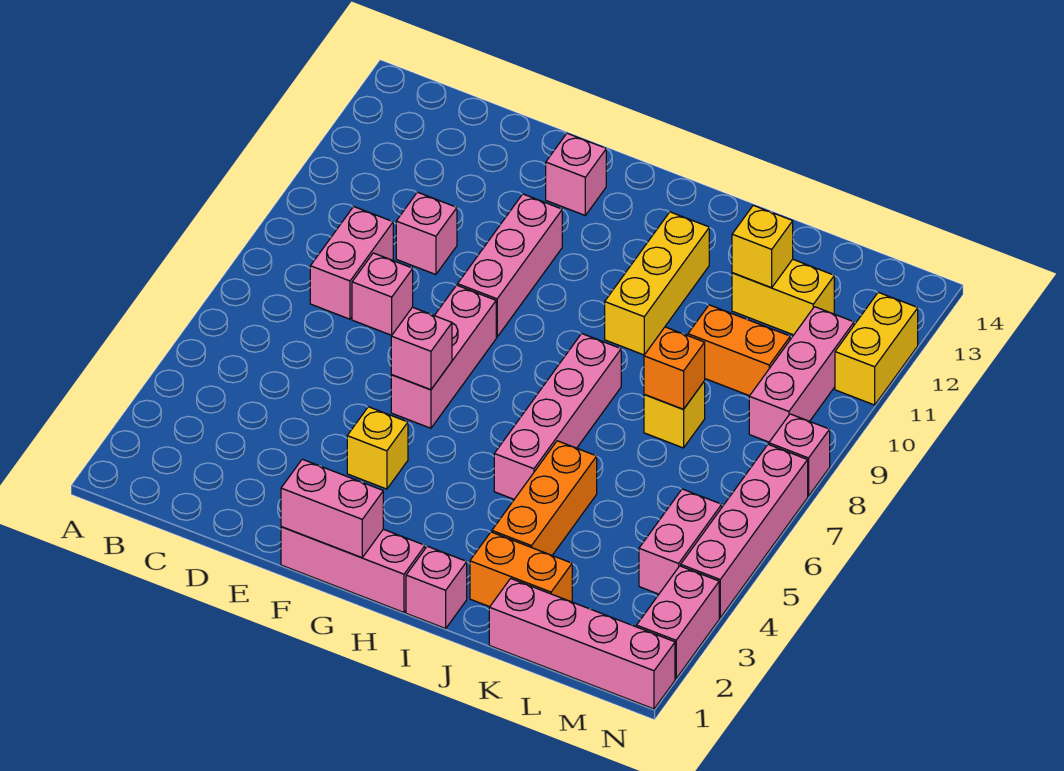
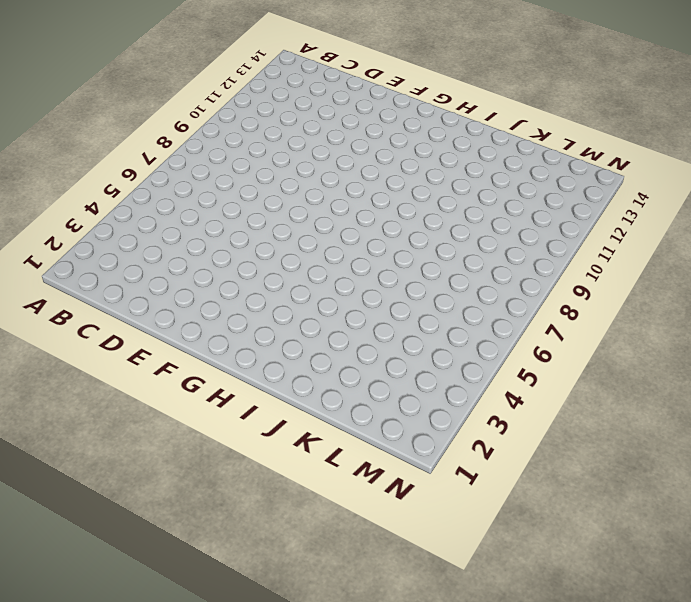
none -> pink 1x2 brick [310,207,393,319]
none -> pink 1x1 brick [352,253,413,335]
none -> pink 1x1 brick [396,192,457,275]

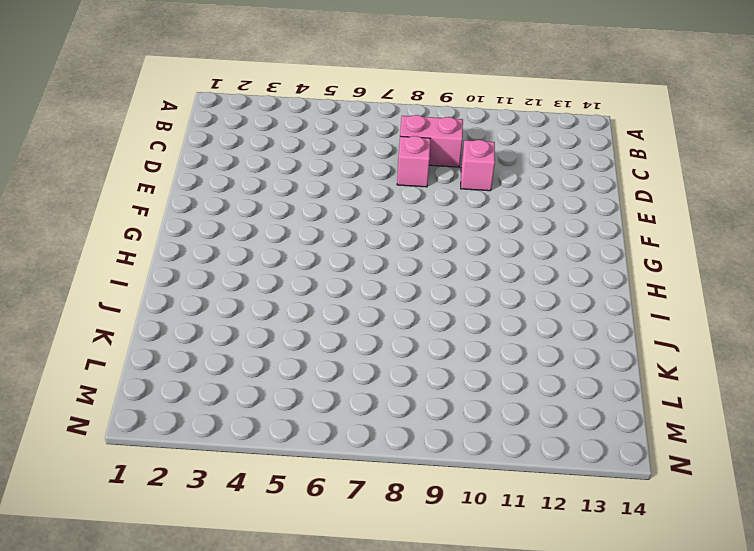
none -> pink 1x3 brick [281,527,425,612]
none -> yellow 1x1 brick [347,407,408,489]
none -> pink 1x3 brick [391,285,496,428]

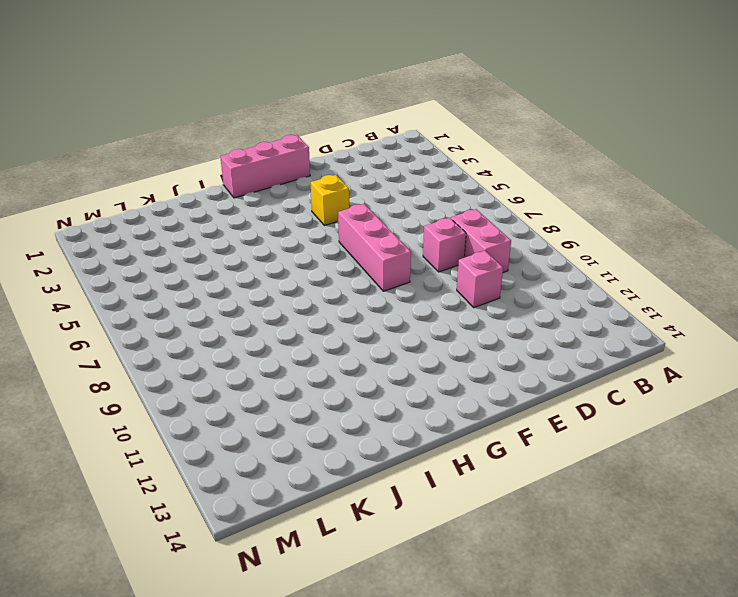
none -> pink 1x3 brick [458,194,562,337]
none -> pink 1x1 brick [546,133,606,215]
none -> pink 1x1 brick [406,546,467,629]

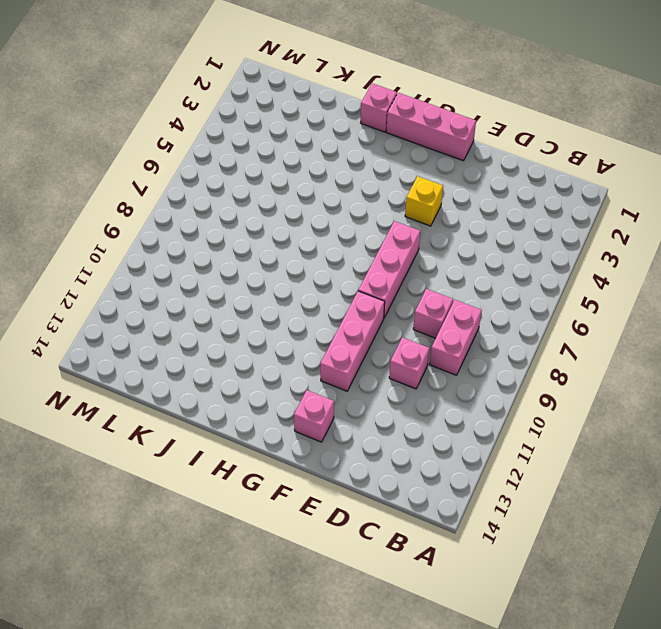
none -> pink 1x4 brick [494,334,621,499]
none -> yellow 1x3 brick [605,212,709,355]
none -> orange 1x2 brick [470,532,572,607]

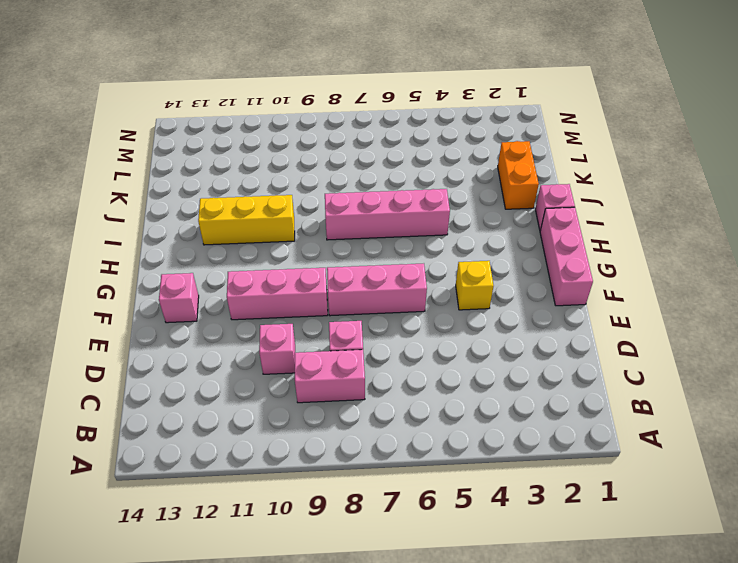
none -> orange 1x3 brick [492,441,597,555]
none -> pink 1x4 brick [489,578,675,709]
none -> yellow 1x1 brick [644,381,705,448]

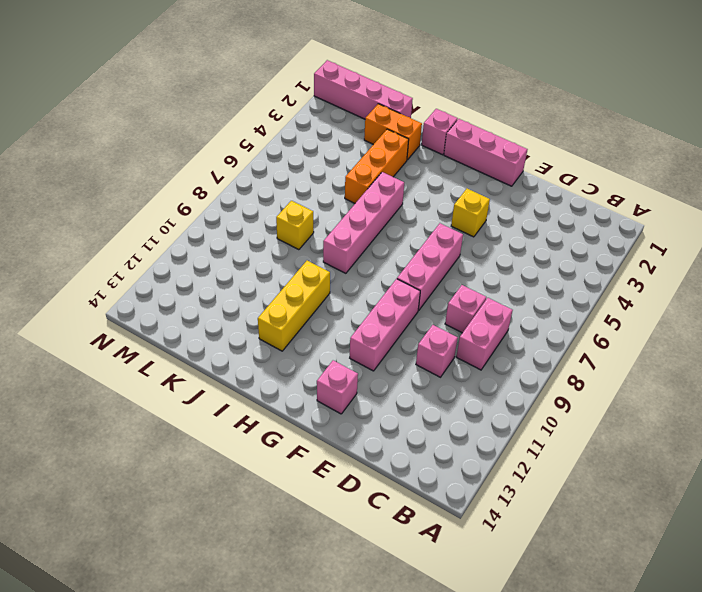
none -> orange 1x2 brick [688,305,790,396]
none -> yellow 1x2 brick [732,259,834,335]
none -> pink 1x2 brick [639,489,722,594]

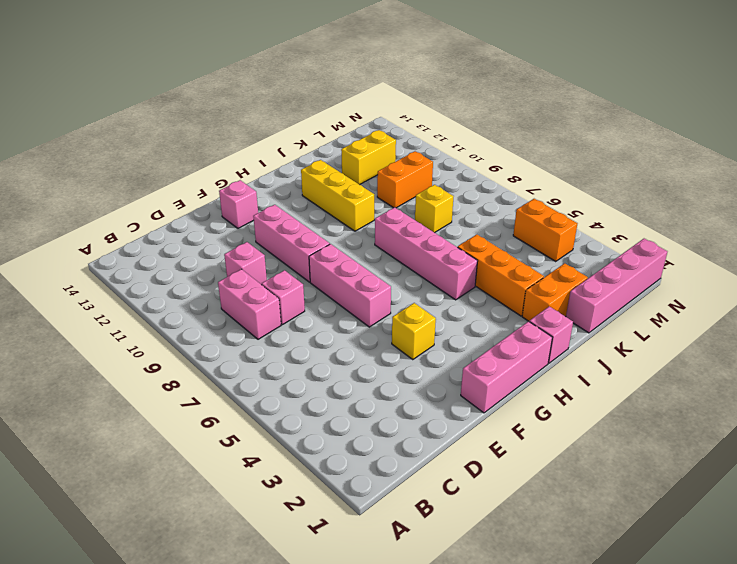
orange 1x2 brick [513,199,577,262] -> pink 1x2 brick [639,489,722,594]
none -> pink 1x3 brick [749,307,854,442]
none -> pink 1x2 brick [637,566,719,679]
none -> pink 1x4 brick [681,444,808,618]

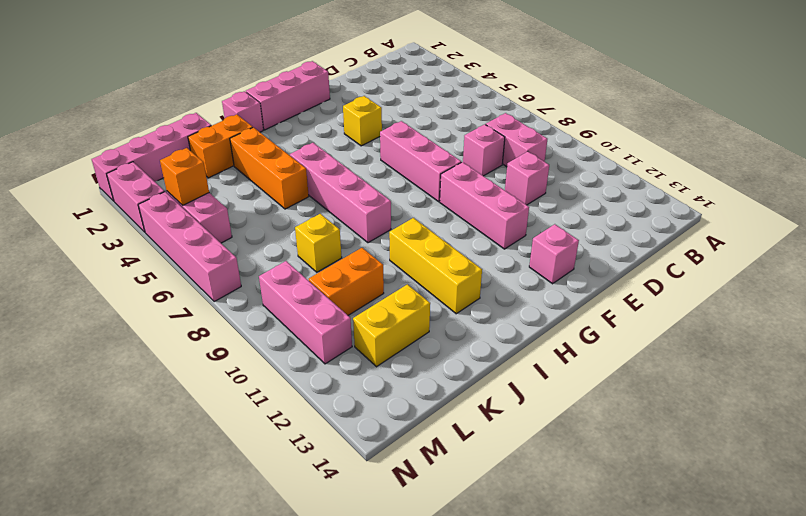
orange 1x1 brick [160,148,209,205] -> orange 1x1 brick moved to [644,327,705,409]
none -> pink 1x1 brick [769,414,830,496]
none -> yellow 1x2 brick [835,292,918,405]
none -> pink 1x2 brick [281,459,383,557]

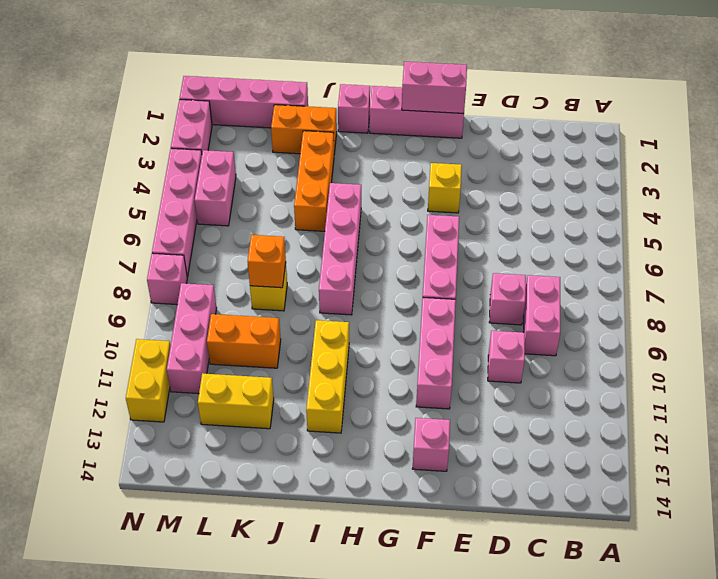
none -> pink 1x1 brick [391,307,452,390]
none -> yellow 1x1 brick [732,205,793,288]

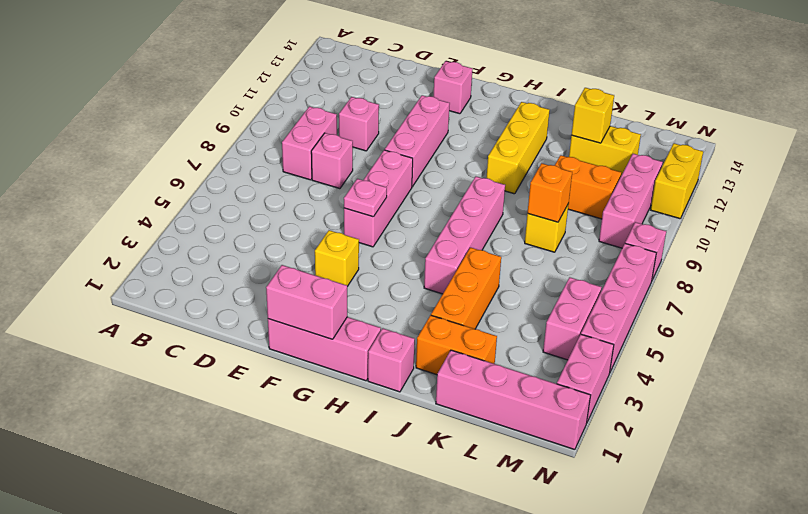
pink 1x1 plate [344,179,387,217] -> pink 1x1 brick [391,307,452,390]

